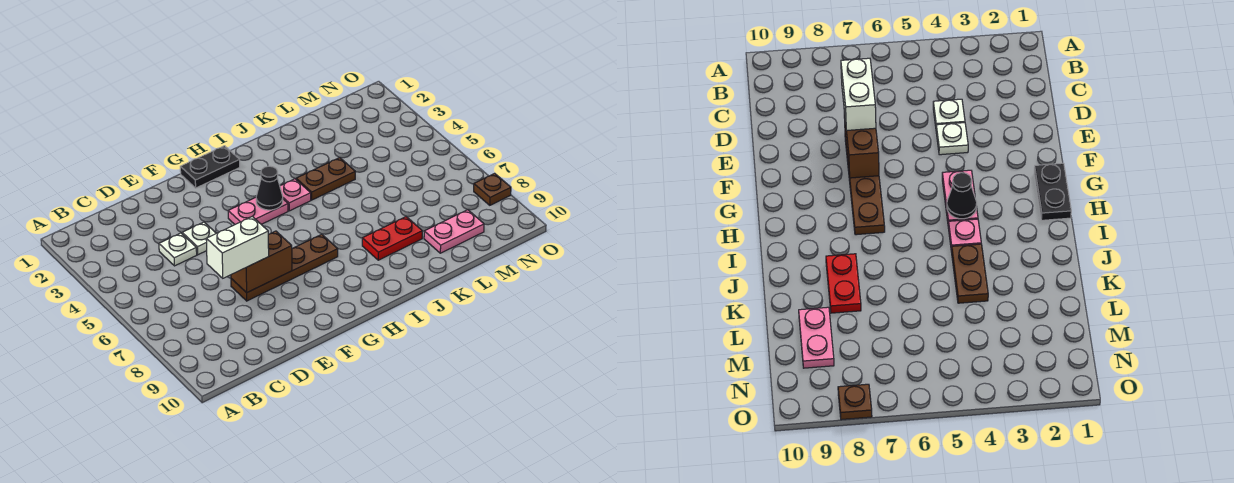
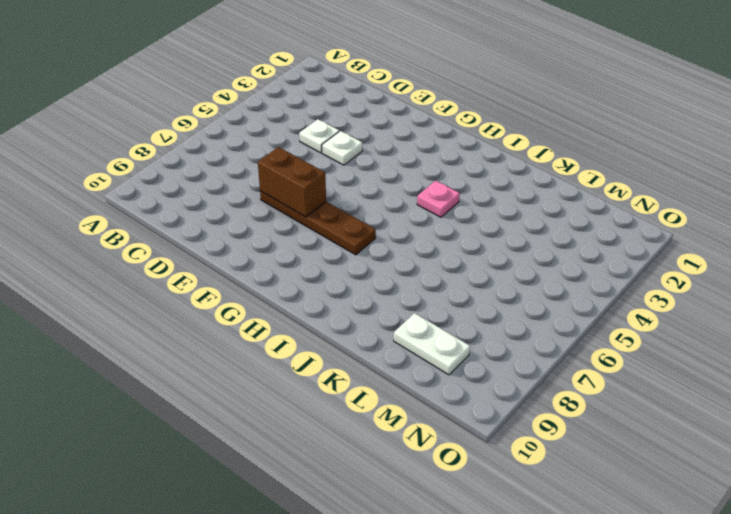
white 1x2 plate [394,313,470,375] -> pink 1x2 plate [424,210,484,253]
none -> black 1x2 plate [180,146,240,188]
none -> pink 1x2 plate [228,198,288,224]
none -> brown 1x2 plate [296,158,355,200]

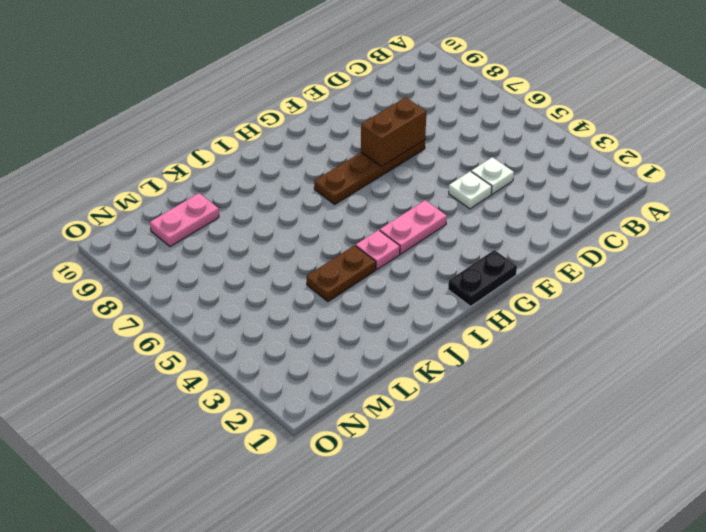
none -> red 1x2 plate [362,217,422,260]
none -> brown 1x1 plate [474,173,511,205]
none -> black 1x1 cone [256,166,283,210]

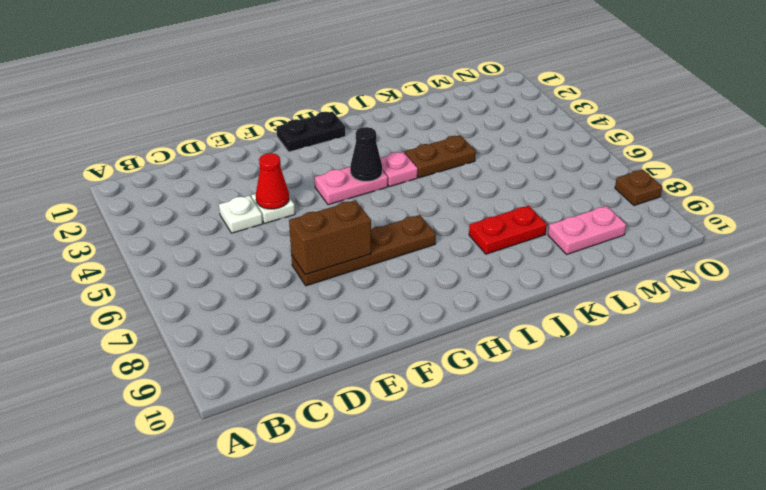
red 1x1 cone [256,153,289,209] -> none
none -> white 1x2 brick [206,216,269,278]

